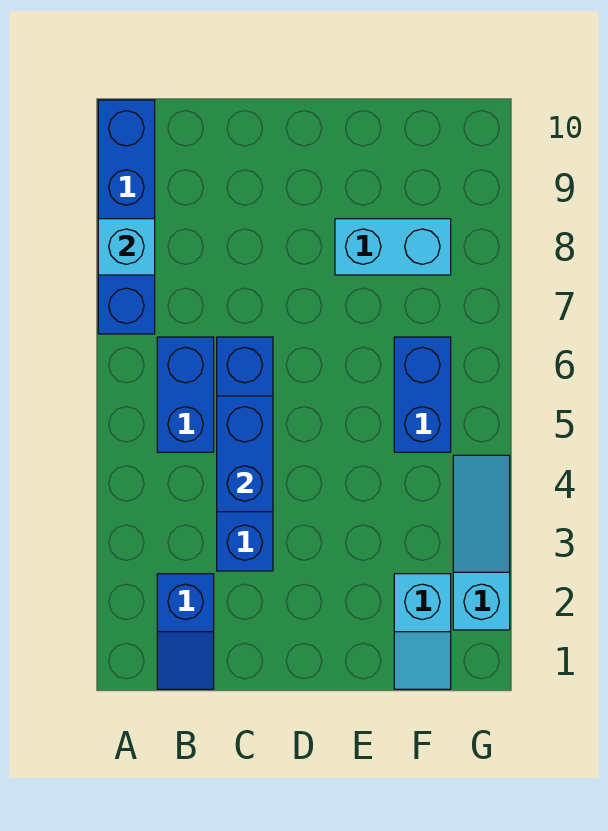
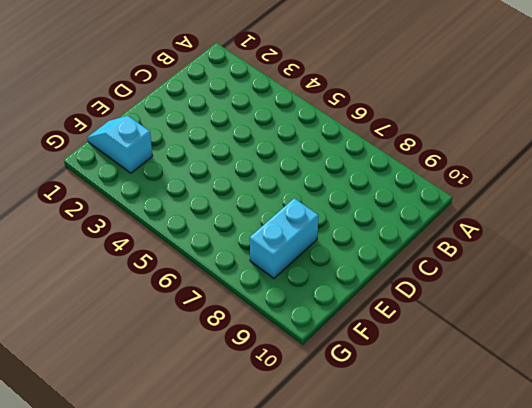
none -> blue 1x4 brick [98,100,155,334]
none -> blue 1x2 slope [157,574,214,689]

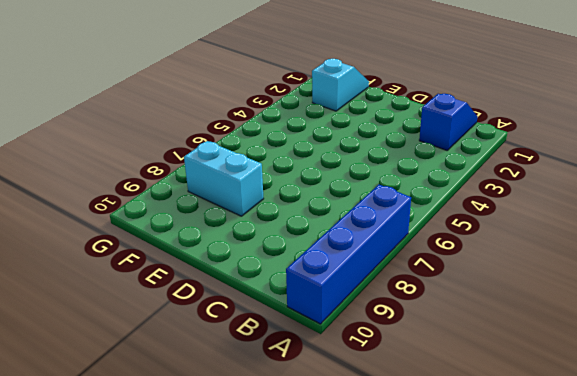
none -> blue 1x2 brick [157,337,214,452]
none -> blue 1x4 brick [217,337,273,571]

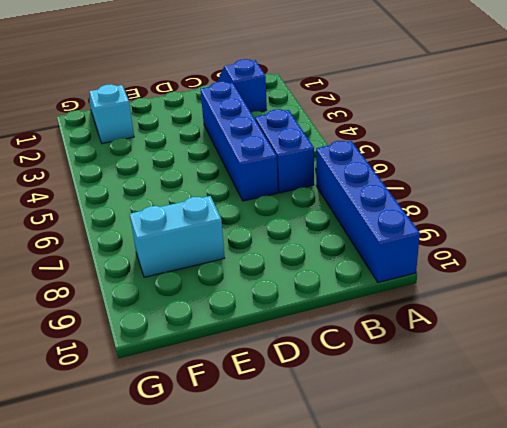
none -> blue 1x2 brick [394,337,451,452]
none -> cyan 1x3 slope [453,455,510,630]

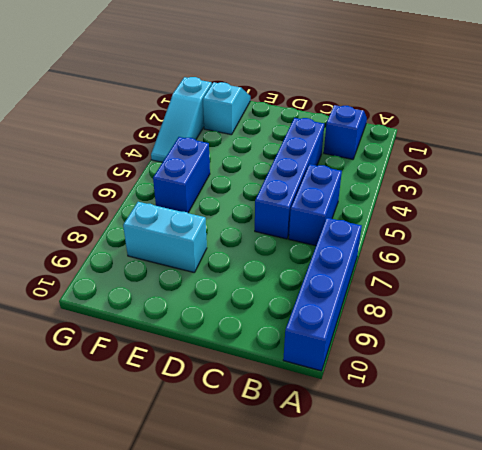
none -> cyan 1x1 brick [98,219,155,275]
none -> blue 1x2 brick [217,396,273,512]

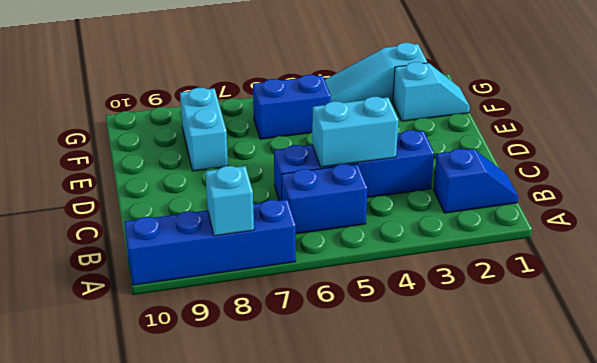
cyan 1x2 brick [312,97,398,167] -> blue 1x2 brick [217,396,273,512]

